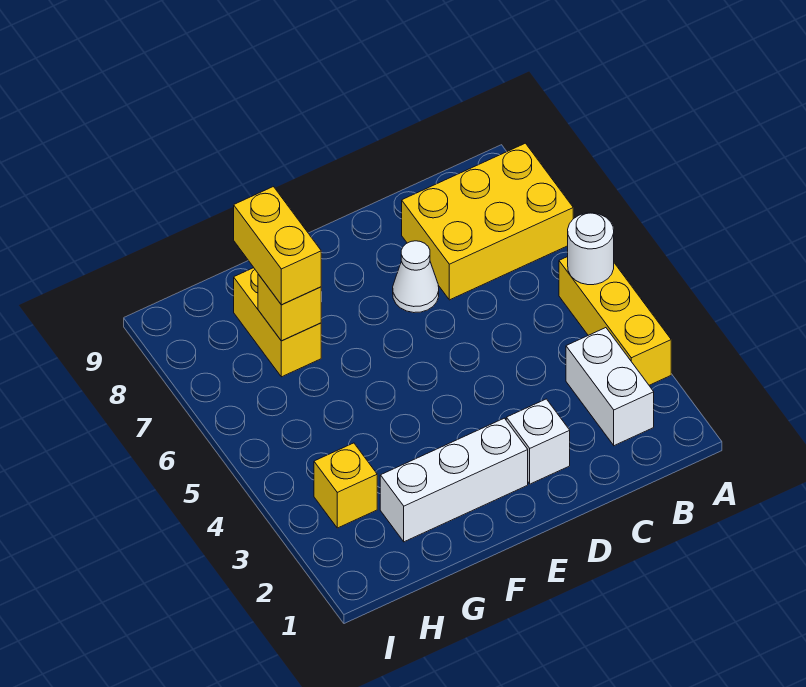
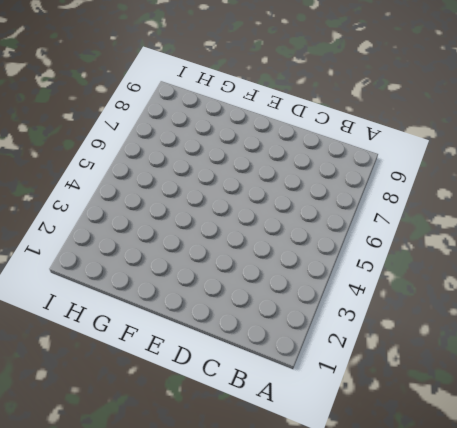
none -> yellow 1x3 brick [559,257,671,385]
none -> yellow 2x3 brick [402,143,573,300]

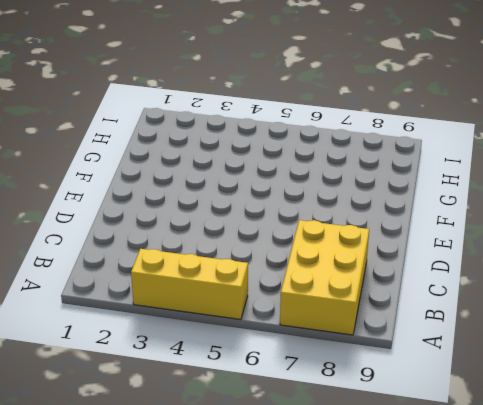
none -> white 1x2 brick [566,328,654,446]
none -> white 1x1 brick [506,399,570,484]

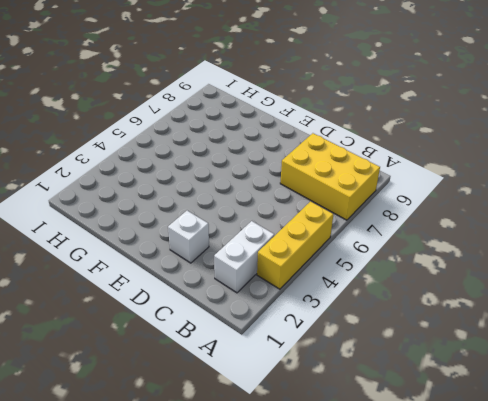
none -> white 1x1 cone [393,241,439,313]
none -> white 1x3 brick [380,418,528,542]

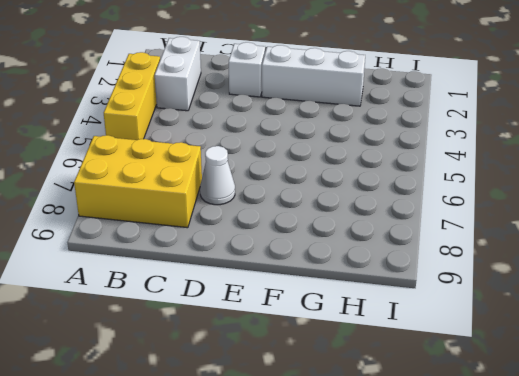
none -> yellow 1x2 brick [234,268,321,377]
none -> yellow 1x1 brick [314,443,377,528]

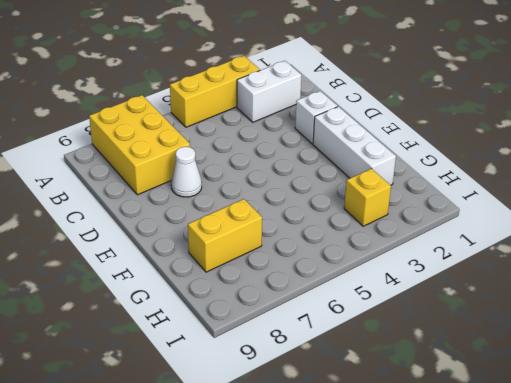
none -> white 1x1 round brick [568,213,614,285]
none -> yellow 1x1 brick [258,274,321,341]

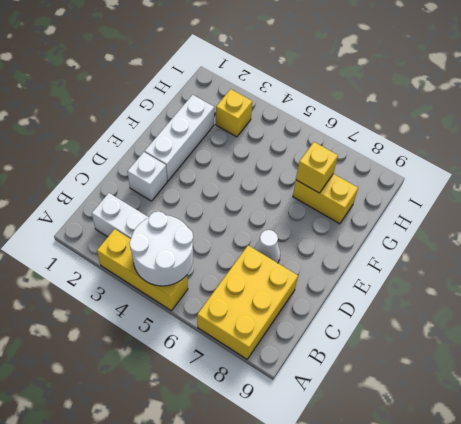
white 2x2 round brick [129,211,193,286] -> white 1x1 round brick [568,213,614,285]
none -> yellow 1x2 brick [234,187,321,305]

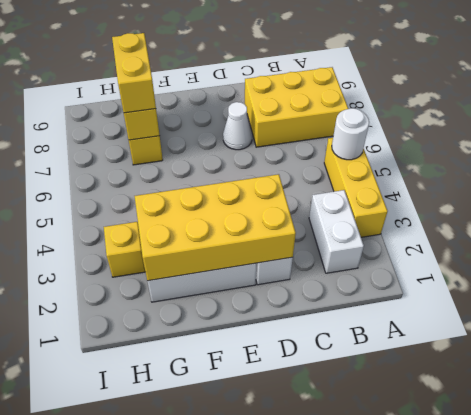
yellow 2x4 brick [135,174,296,281] -> none

